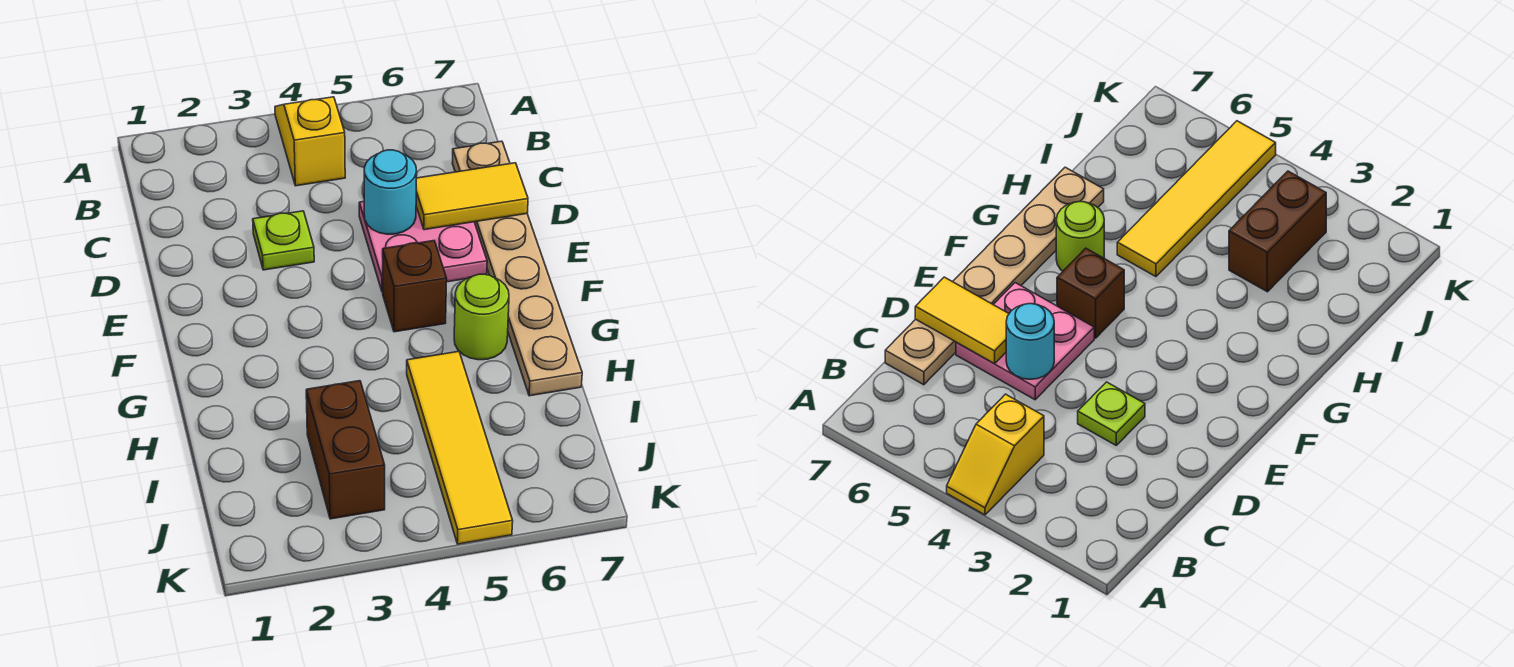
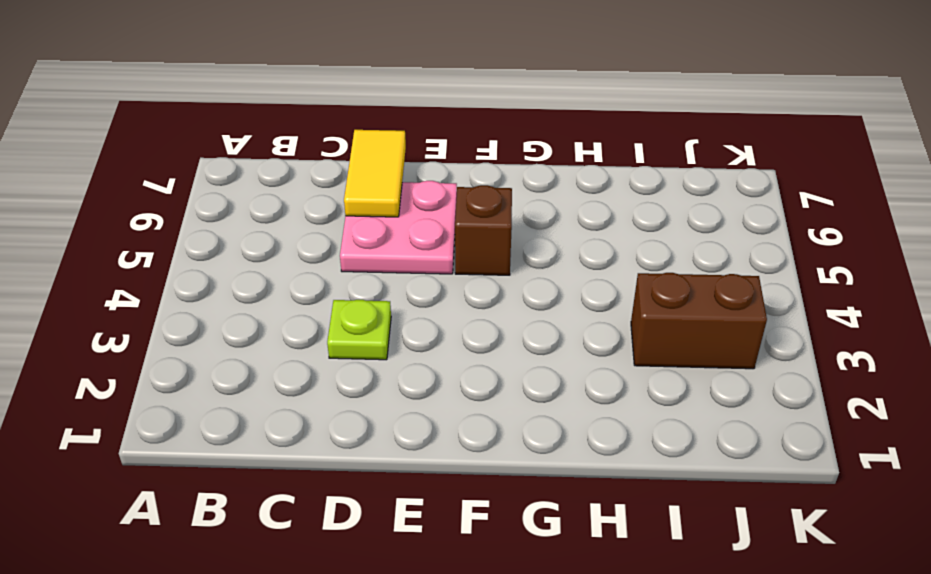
none -> yellow 1x2 slope [275,97,345,186]
none -> tan 1x6 plate [452,141,582,396]

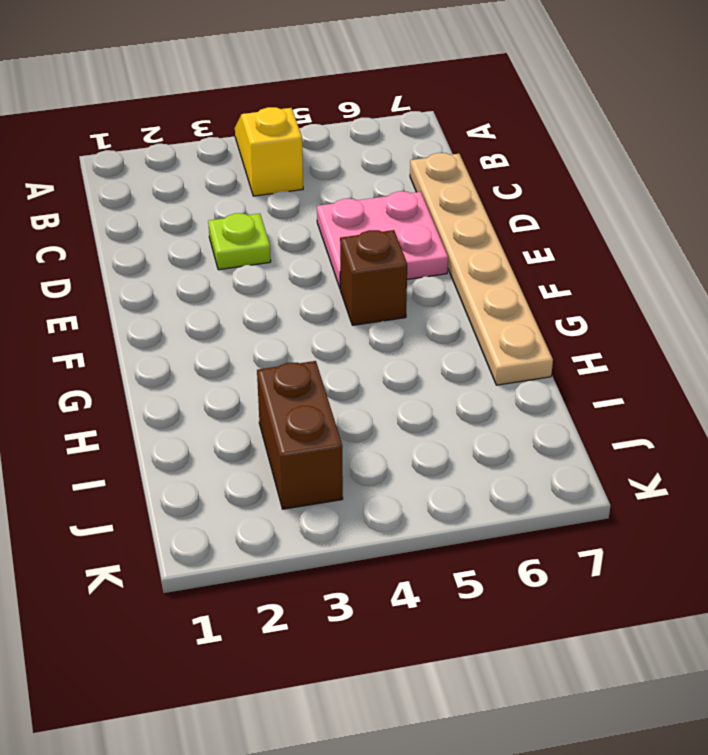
none -> lime 1x1 round brick [454,274,509,360]
none -> yellow 1x4 tile [407,351,513,544]

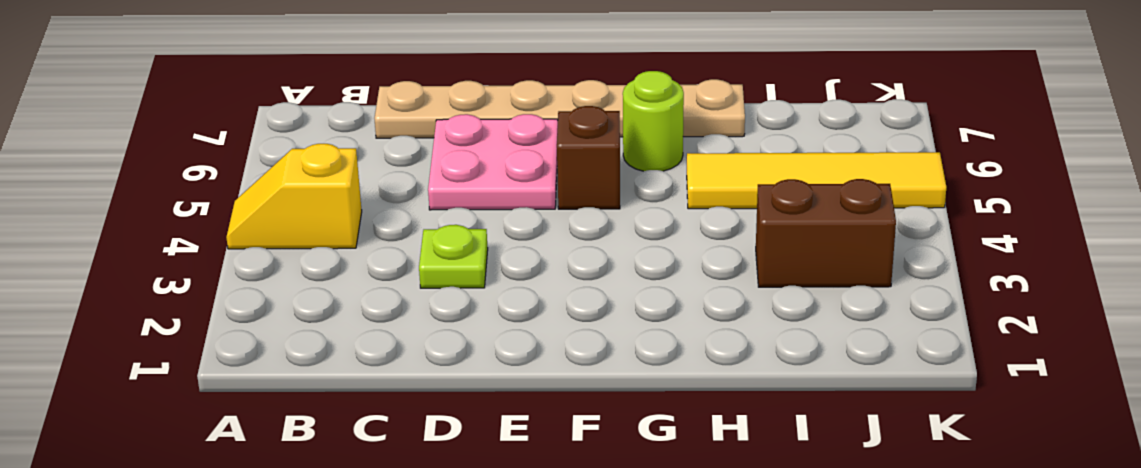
none -> cyan 1x1 round brick [364,150,417,234]
none -> yellow 1x2 tile [416,163,528,230]

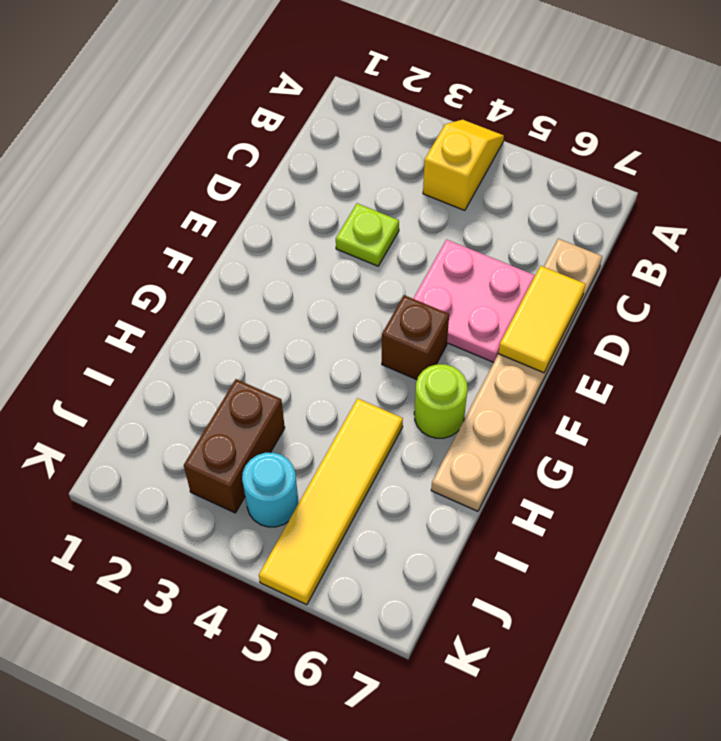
yellow 1x2 tile [498,266,585,373] -> yellow 1x2 tile turned to [416,163,528,230]
cyan 1x1 round brick [242,453,298,527] -> cyan 1x1 round brick moved to [364,150,417,234]

